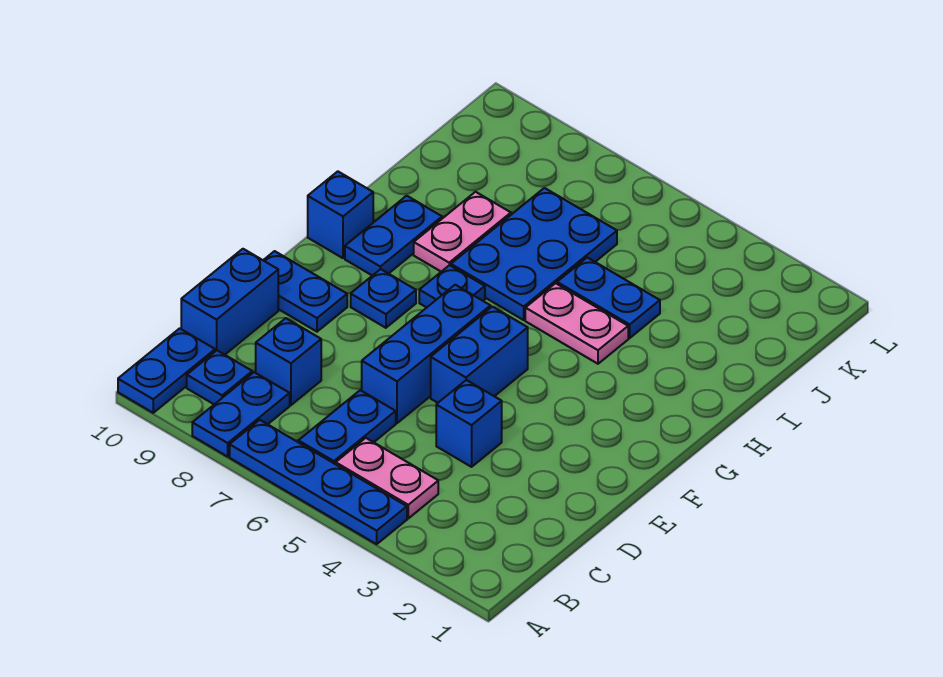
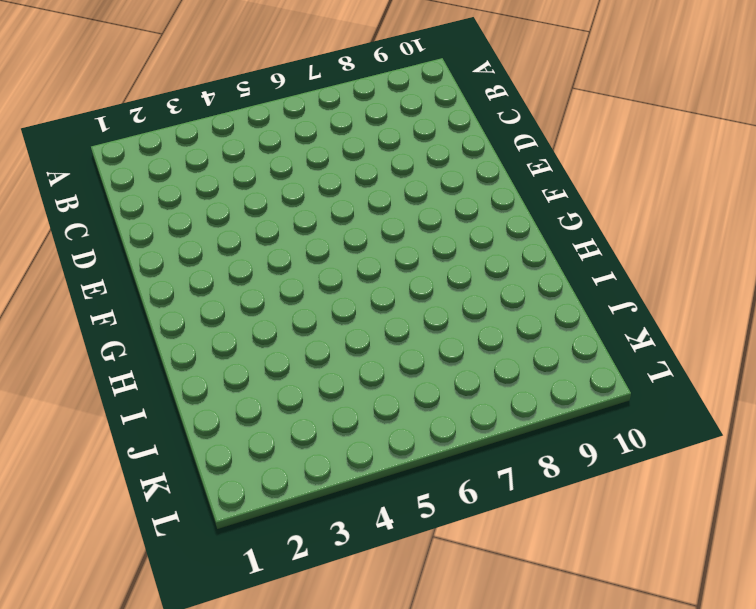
none -> blue 1x4 plate [230,420,407,544]
none -> blue 1x2 plate [192,372,290,457]
none -> blue 1x2 plate [118,328,215,413]

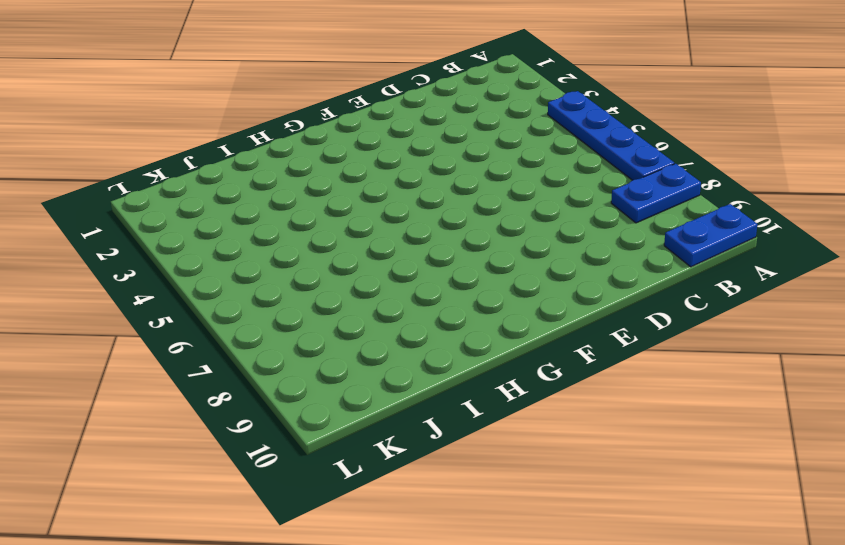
none -> pink 1x2 plate [336,438,438,518]
none -> blue 1x2 plate [298,390,396,464]
none -> blue 1x1 plate [187,350,252,404]

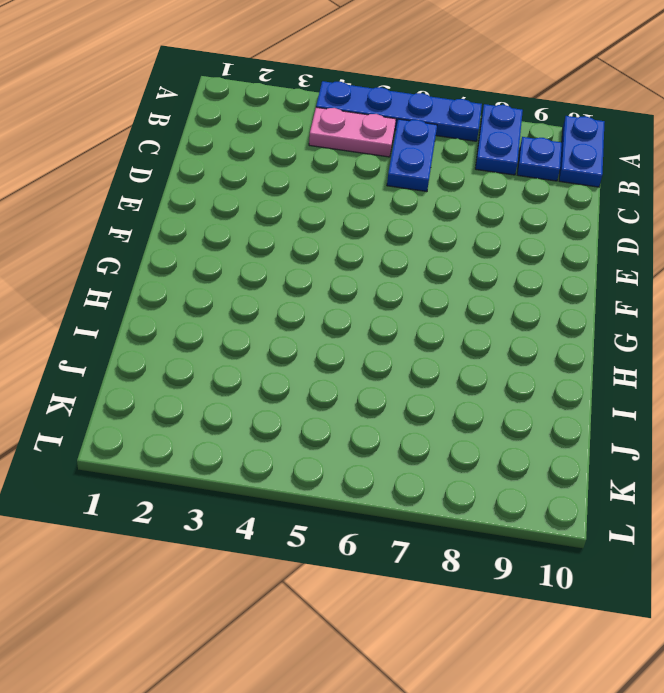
none -> blue 1x1 brick [256,318,321,405]
none -> blue 1x2 brick [181,249,278,355]
none -> blue 1x1 brick [436,380,502,467]

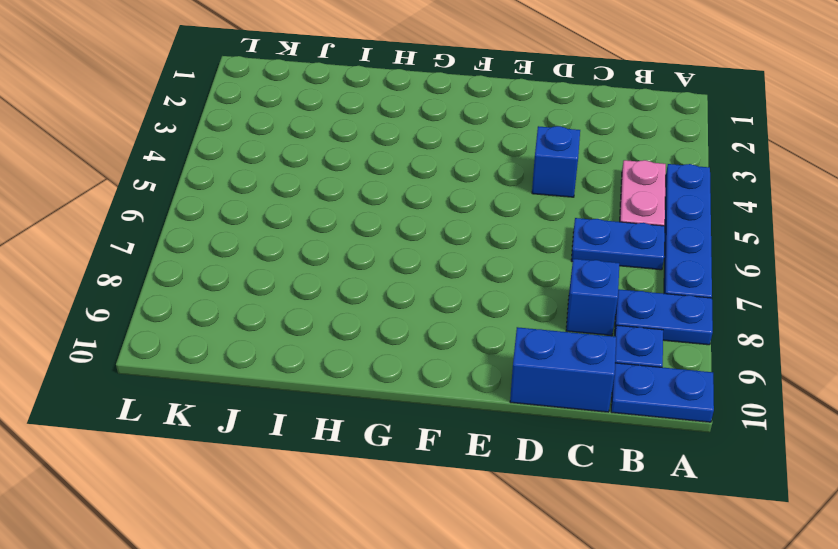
none -> blue 1x3 brick [362,285,491,423]
none -> blue 1x2 brick [431,307,528,403]
none -> blue 1x2 plate [263,251,347,332]

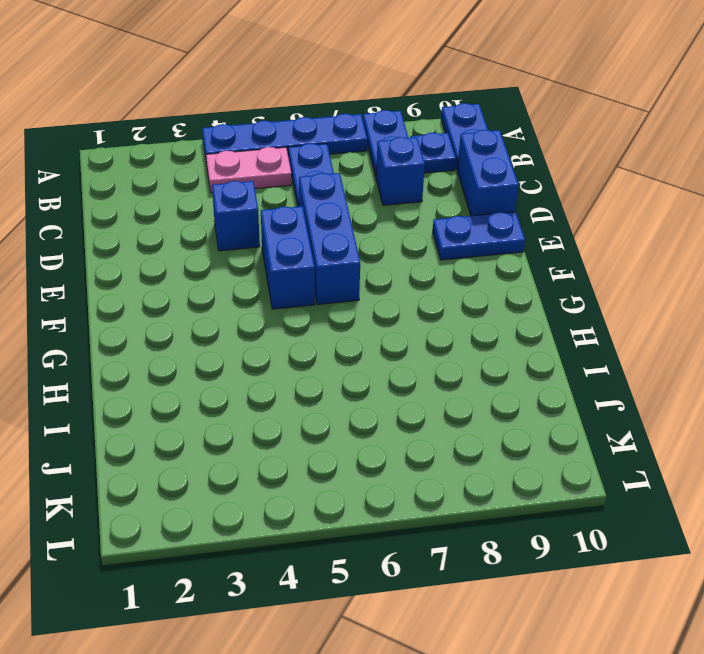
none -> blue 1x1 plate [351,269,416,328]
none -> blue 1x1 plate [419,265,485,308]
none -> blue 1x2 plate [345,196,442,276]

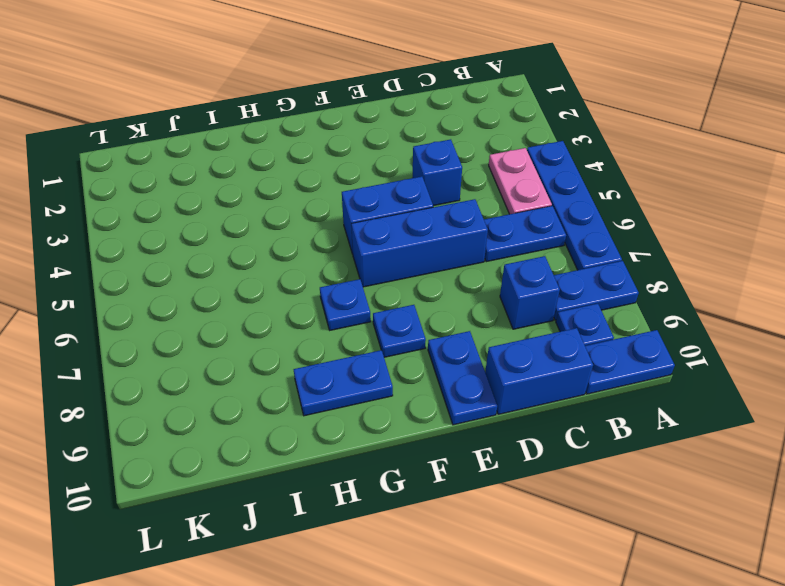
none -> blue 1x1 brick [308,171,373,258]
none -> pink 1x2 plate [525,283,628,364]
none -> blue 2x3 plate [451,188,617,320]

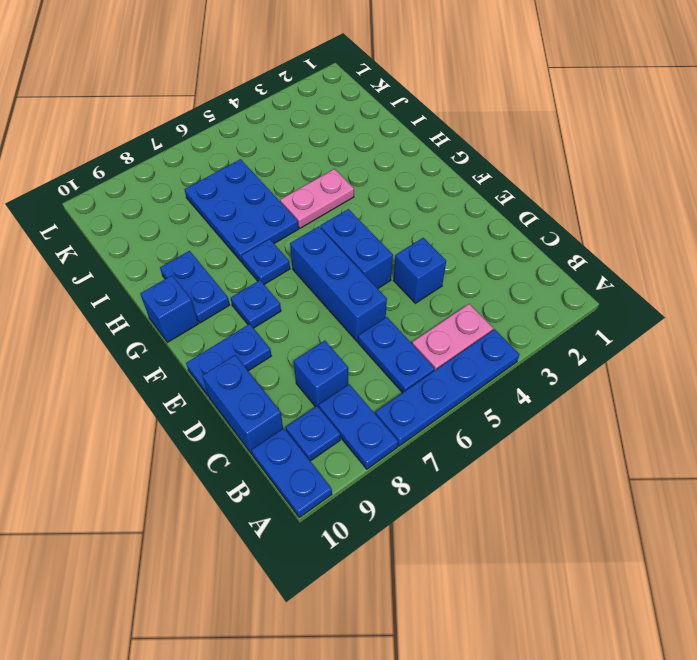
none -> pink 1x2 plate [414,192,511,272]
none -> blue 1x2 plate [557,258,660,338]

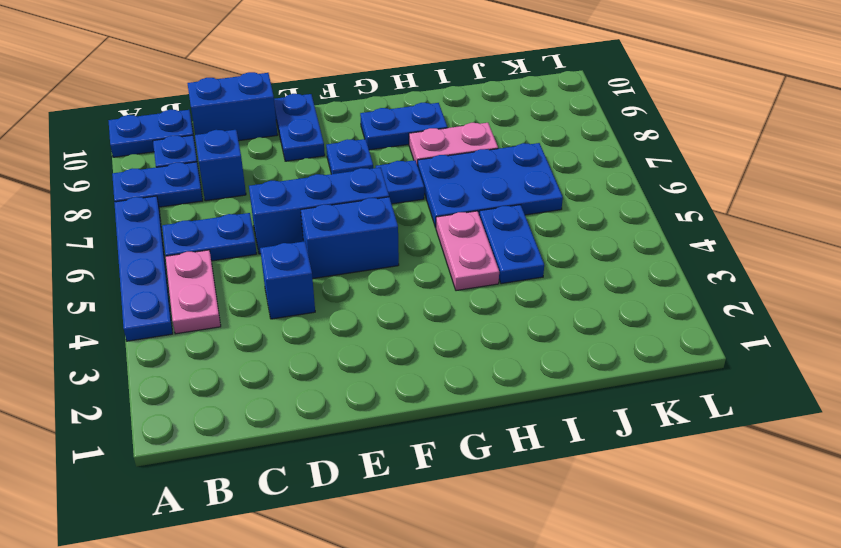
none -> blue 1x1 brick [308,171,373,258]

